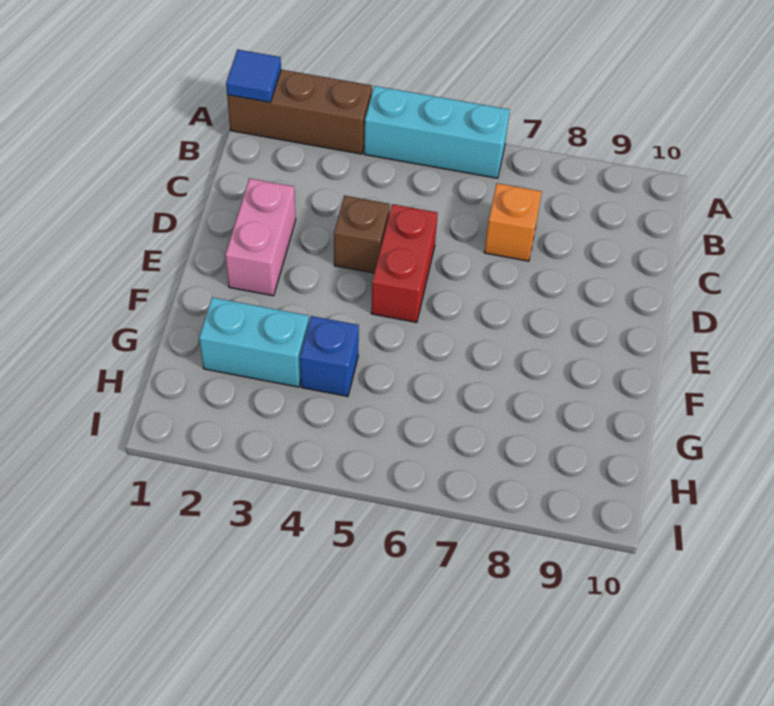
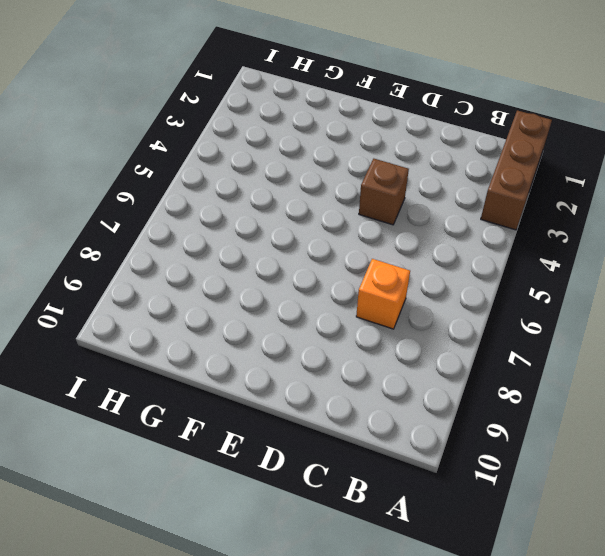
none -> cyan 1x3 brick [364,86,510,178]
none -> pink 1x2 brick [225,178,296,296]

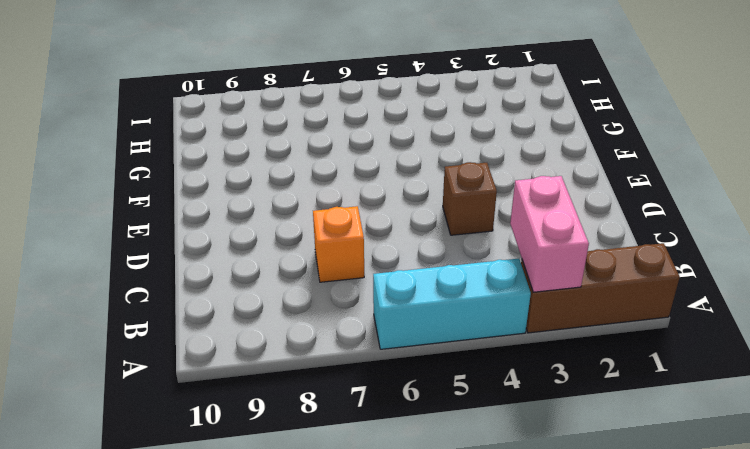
pink 1x2 brick [510,176,589,292] -> pink 1x2 brick moved to [225,178,296,296]
none -> red 1x2 brick [371,204,438,323]
none -> cyan 1x2 brick [199,297,309,387]

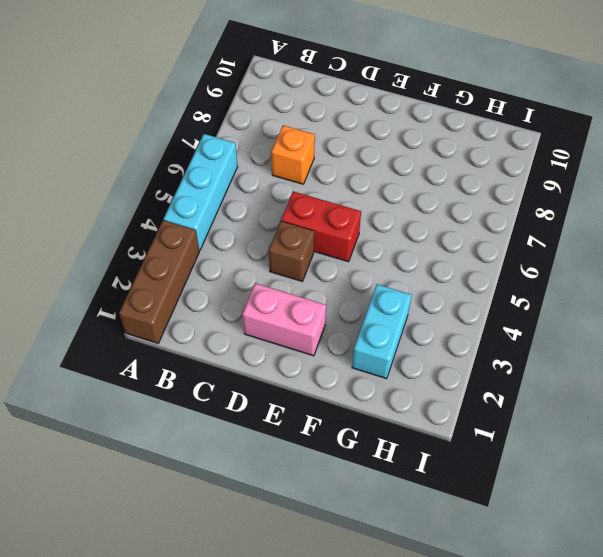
none -> blue 1x1 brick [300,316,359,396]
none -> blue 1x1 tile [226,50,281,102]

